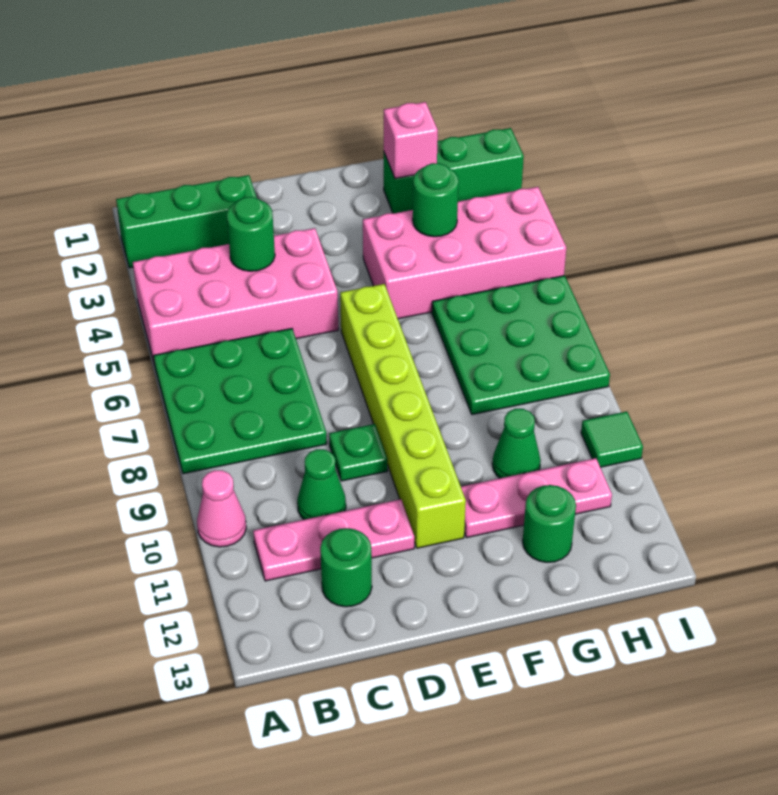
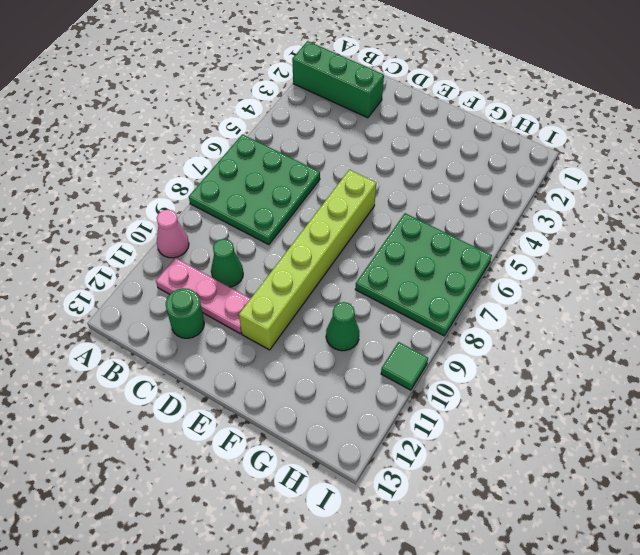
none -> pink 2x4 brick [133,228,338,364]
none -> green 1x1 plate [329,424,387,481]
none -> pink 2x4 brick [363,187,566,319]

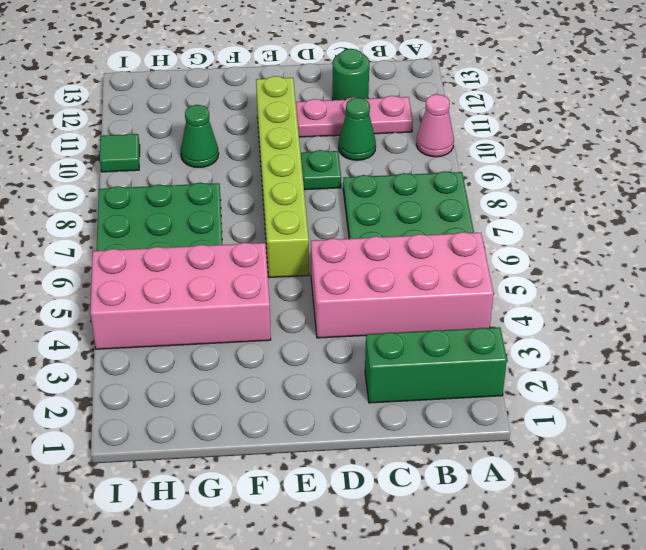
none -> pink 1x3 plate [461,458,612,538]
none -> green 1x3 brick [384,128,524,213]
none -> green 1x1 round brick [523,485,576,562]

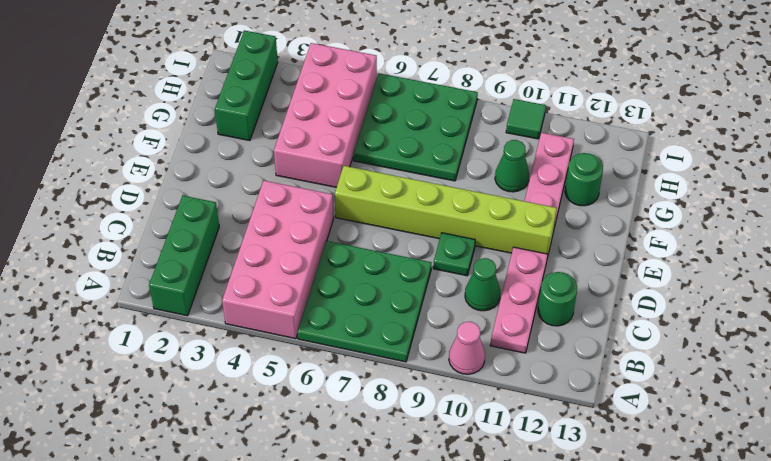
none -> green 1x1 round brick [227,197,275,271]
none -> pink 1x1 brick [384,102,438,178]
none -> green 1x1 round brick [413,163,459,237]

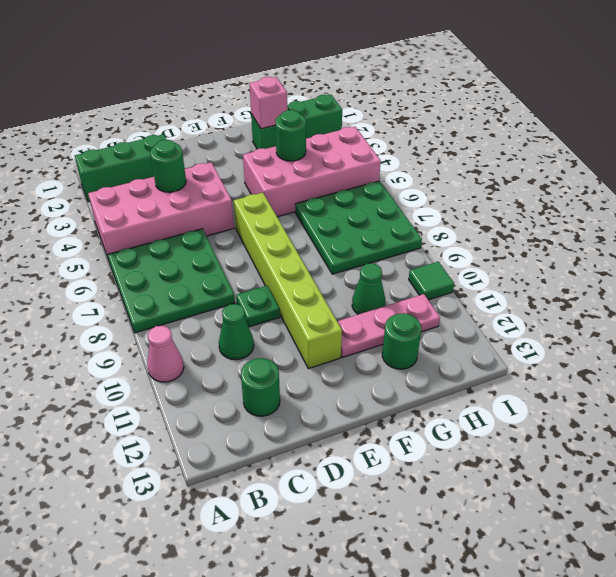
none -> pink 1x3 plate [253,499,414,581]

